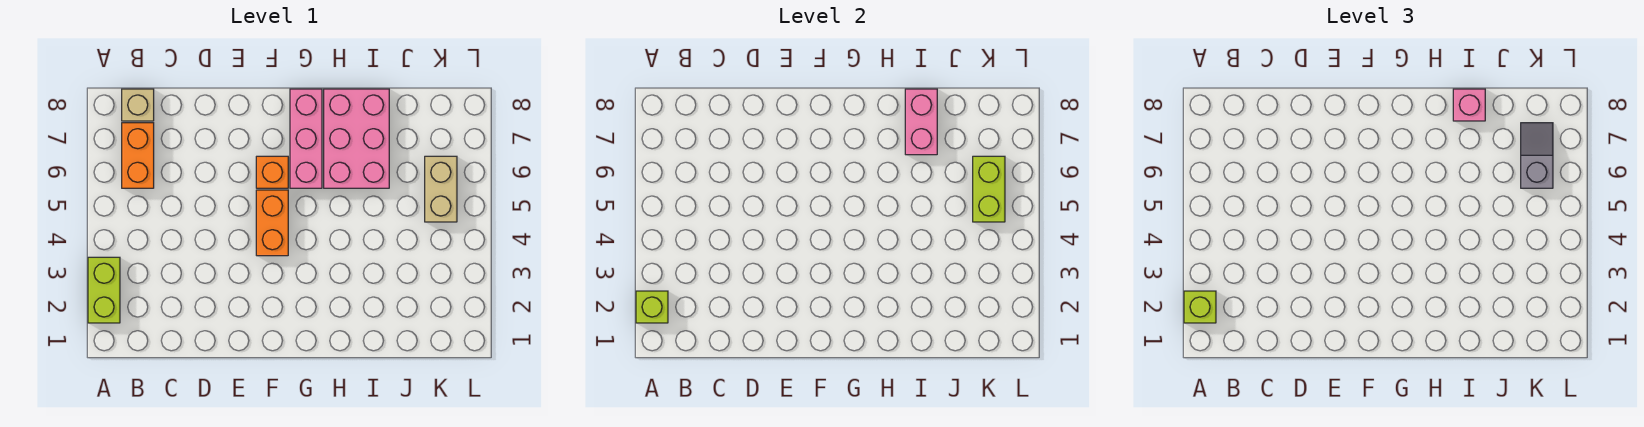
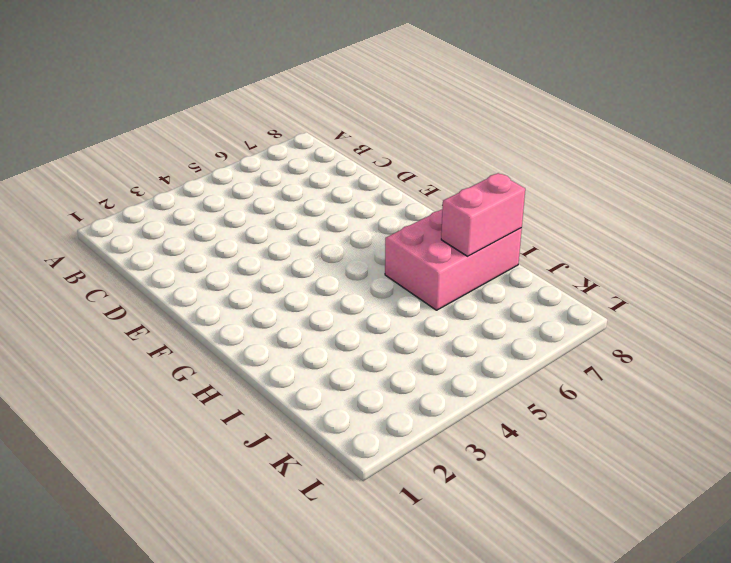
none -> lime 1x2 brick [88,257,120,323]
none -> orange 1x2 brick [122,123,154,188]
none -> tan 1x1 brick [122,89,154,121]

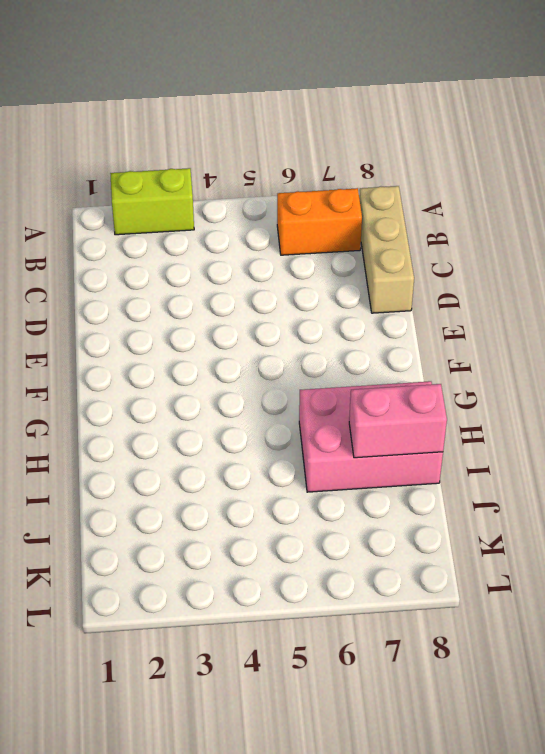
tan 1x3 brick [359,186,414,313] -> tan 1x1 brick [122,89,154,121]
none -> orange 1x2 brick [256,190,288,256]
none -> orange 1x1 brick [256,156,288,188]
none -> pink 1x3 brick [290,89,322,188]

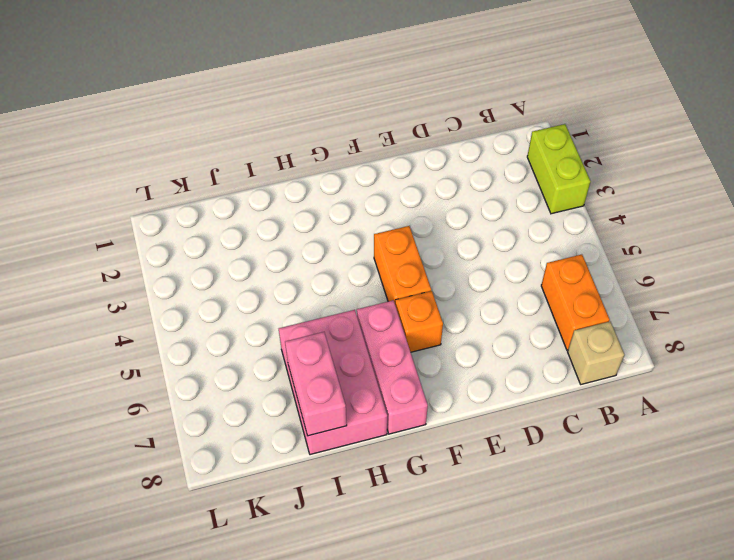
none -> tan 1x2 brick [425,156,457,222]
none -> lime 1x1 brick [636,291,668,323]
none -> lime 1x2 brick [973,156,1005,222]

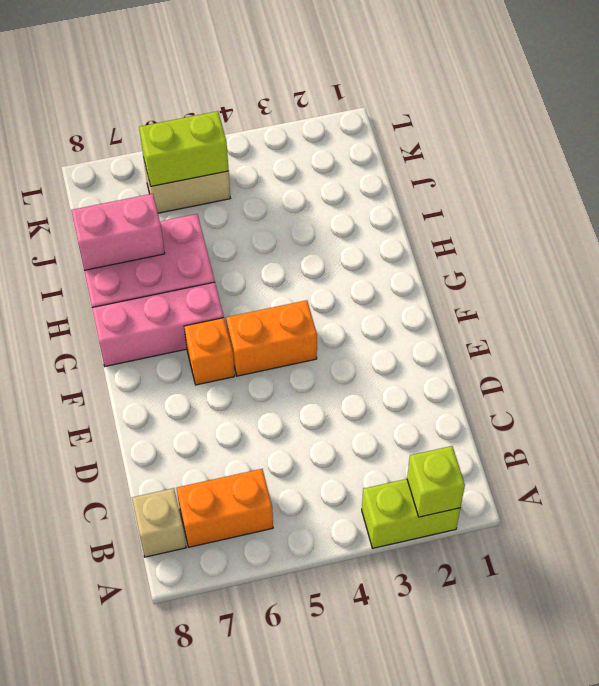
none -> lime 1x1 brick [1184,291,1216,323]
none -> pink 1x1 brick [1453,89,1485,121]
none -> grey 1x2 slope [1521,123,1553,188]

